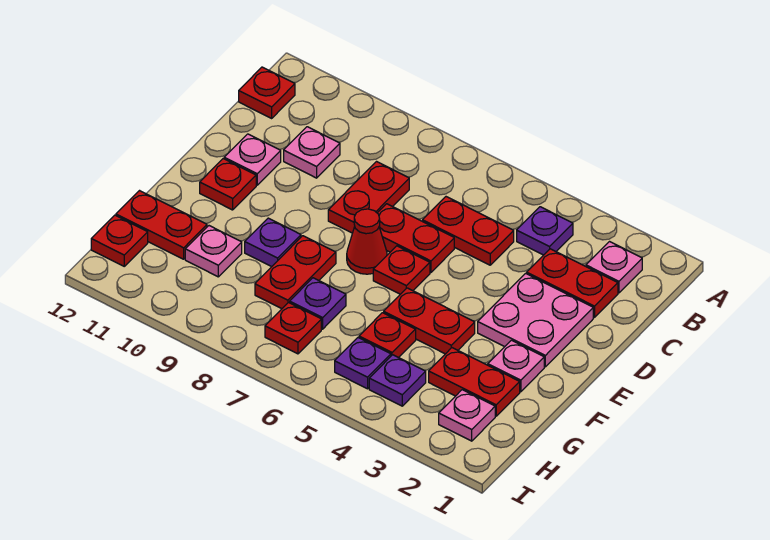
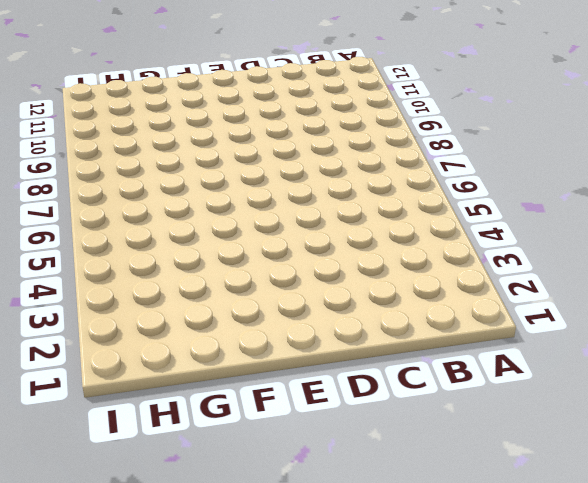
none -> pink 1x1 plate [586,242,642,293]
none -> purple 1x1 plate [517,207,573,255]
none -> red 1x1 plate [239,67,295,118]

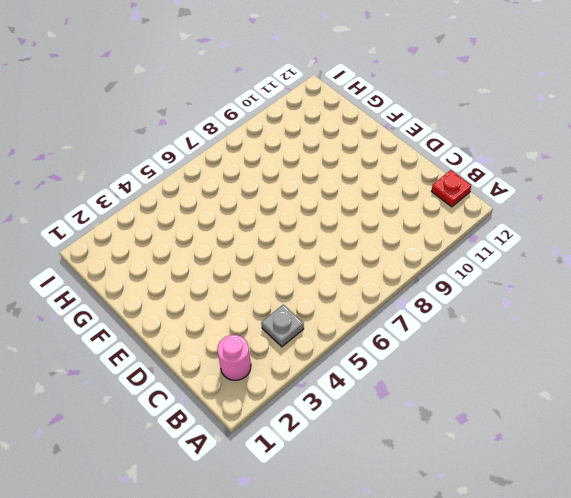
pink 1x1 round brick [217,335,251,380] -> pink 1x1 plate [586,242,642,293]
grey 1x1 plate [261,305,304,347] -> purple 1x1 plate [517,207,573,255]
none -> red 1x2 plate [527,249,618,318]
none -> red 1x2 plate [423,197,514,265]
none -> red 1x2 plate [328,162,409,233]

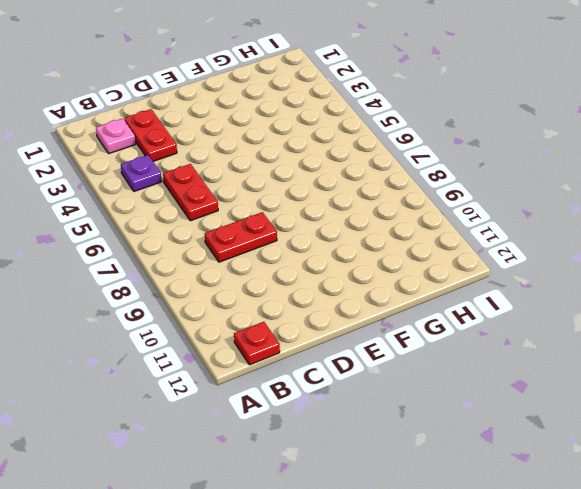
none -> pink 1x1 plate [284,127,340,178]
none -> pink 2x2 plate [478,273,593,367]
none -> red 1x2 plate [378,204,454,272]

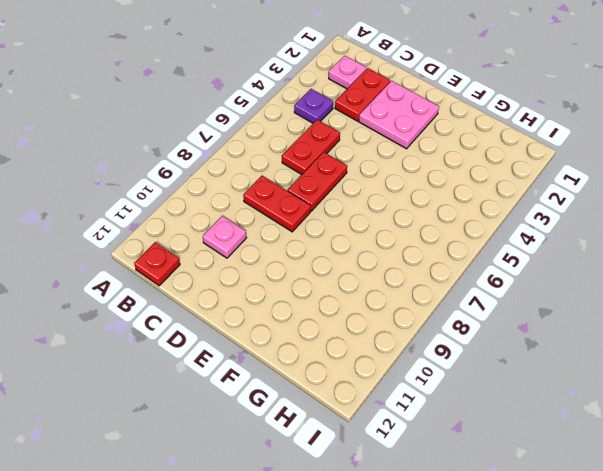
none -> pink 1x1 plate [224,134,281,185]
none -> red 1x1 plate [373,246,430,294]
none -> red 1x1 cone [347,209,387,274]

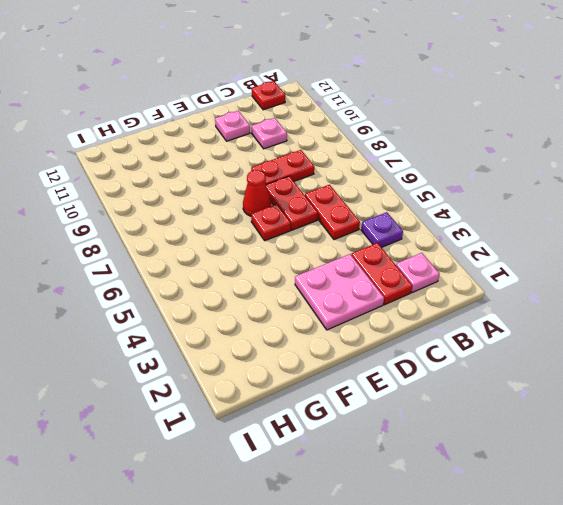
none -> red 1x1 plate [200,159,256,210]
none -> pink 1x1 plate [488,340,544,392]
none -> red 1x2 plate [384,288,475,354]

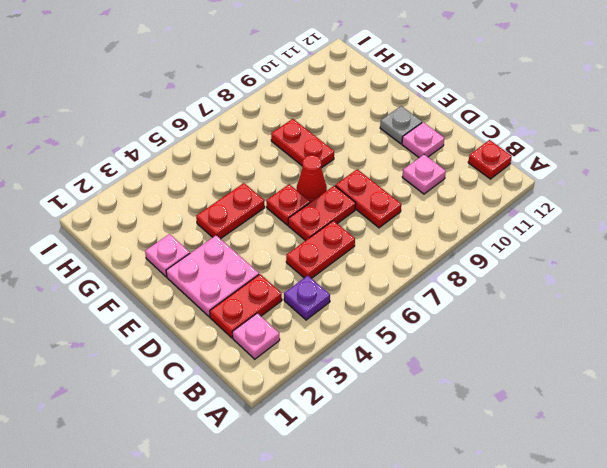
grey 1x1 plate [380,106,422,144] -> red 1x1 plate [200,159,256,210]
none -> purple 1x1 plate [245,218,301,267]
none -> red 1x2 plate [429,348,520,416]
none -> red 1x1 plate [359,313,416,358]

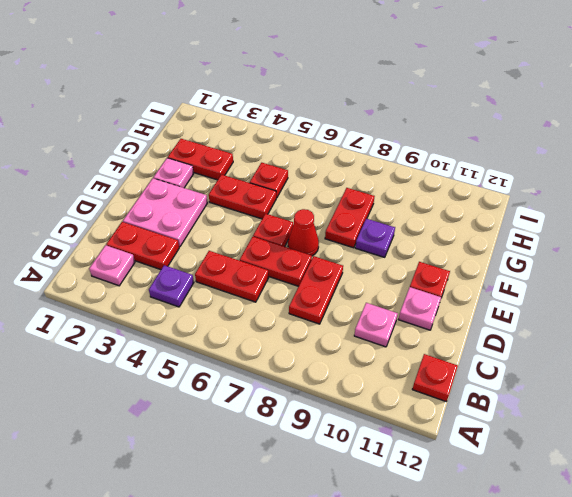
none -> purple 1x1 plate [290,278,346,329]
none -> pink 1x1 plate [185,226,242,277]
none -> red 1x2 plate [116,191,207,259]

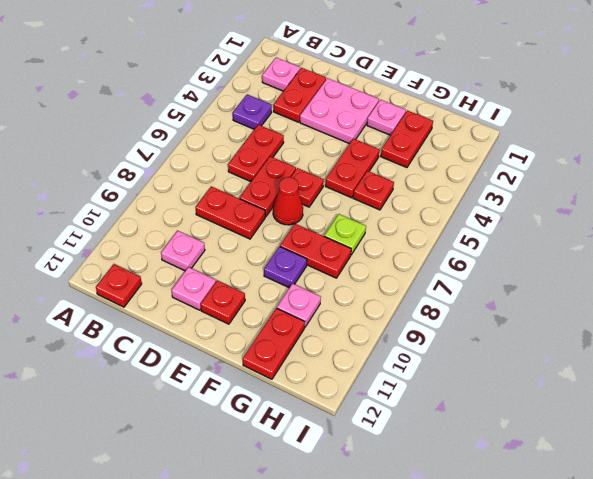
lime 1x1 plate [324,214,366,255] -> purple 1x1 plate [290,278,346,329]
none -> pink 1x1 plate [439,390,495,441]
none -> purple 1x1 plate [369,355,426,406]
none -> purple 1x1 plate [335,338,391,389]

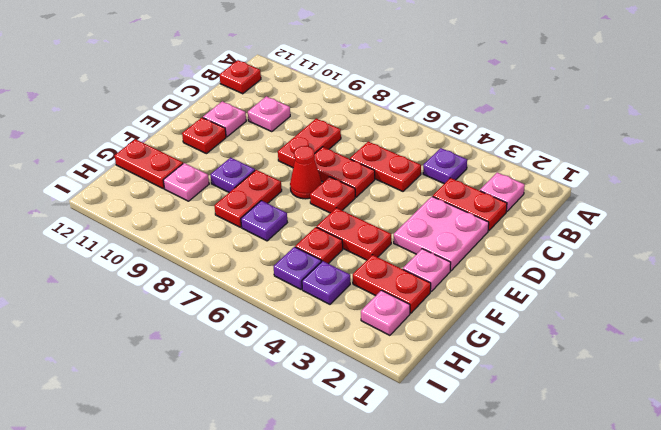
none -> red 1x1 plate [265,303,321,354]
none -> red 1x1 plate [91,215,148,266]

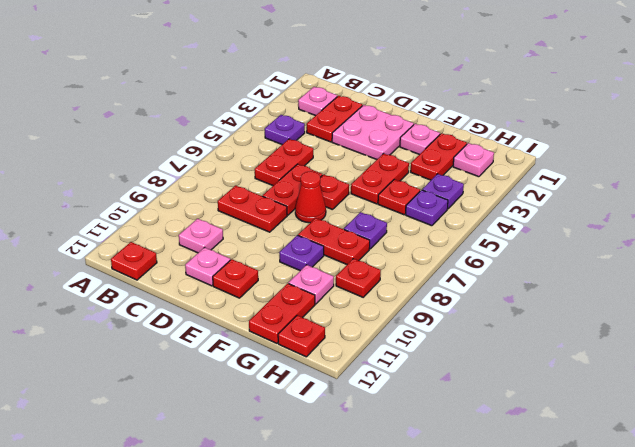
red 1x1 plate [336,259,381,297] -> red 1x1 plate moved to [265,303,321,354]

